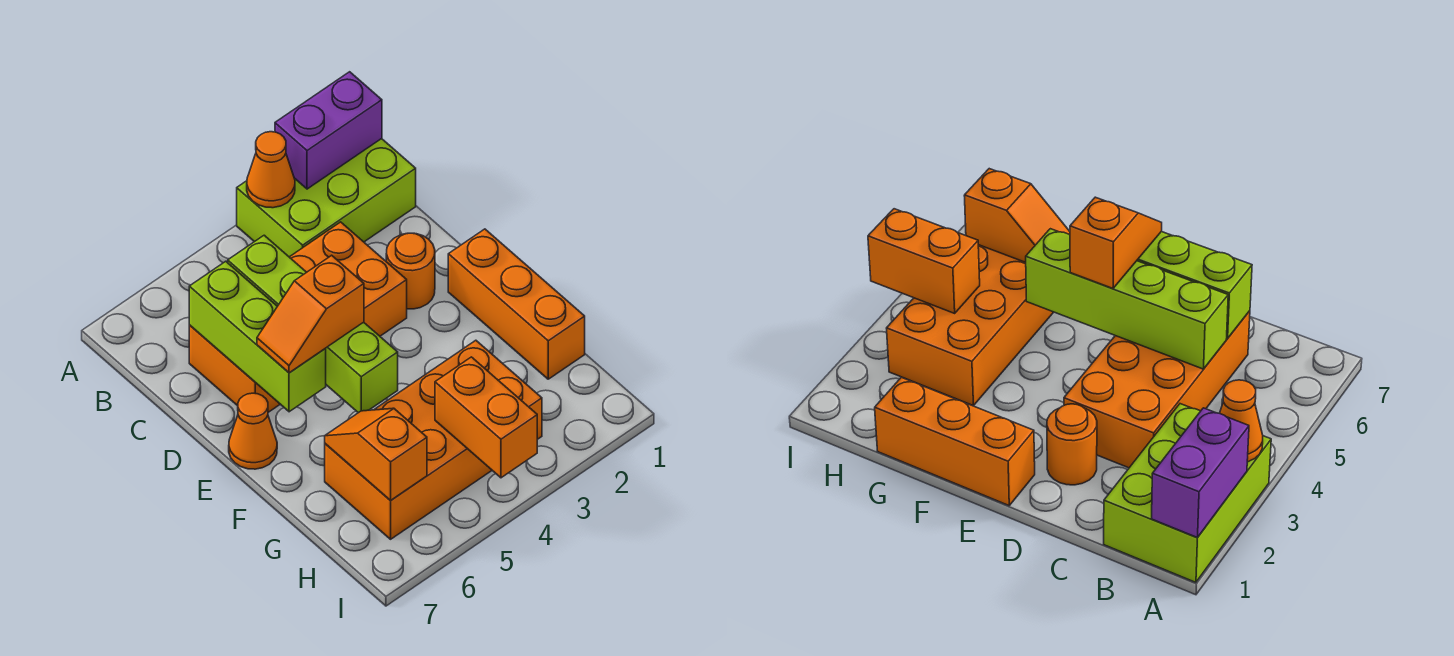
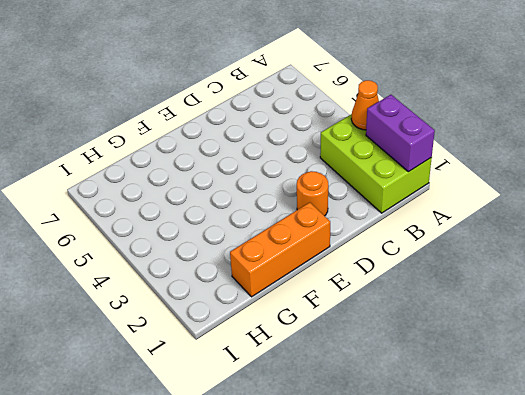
none -> orange 2x4 brick [189,222,407,412]
none -> orange 1x1 cone [229,393,277,469]
none -> orange 2x4 brick [325,340,542,539]

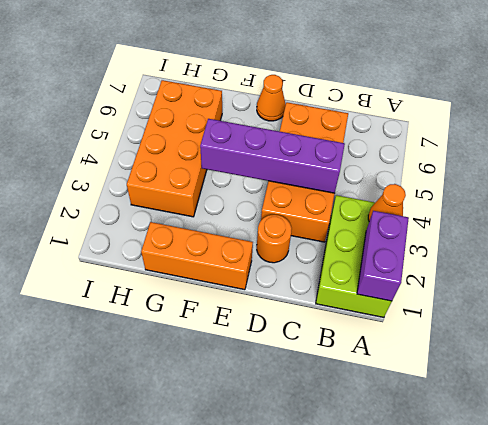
purple 1x4 brick [200,119,345,193] -> none
none -> lime 1x4 brick [228,235,398,413]
none -> lime 1x3 brick [189,261,326,412]
none -> orange 1x2 slope [325,408,427,500]

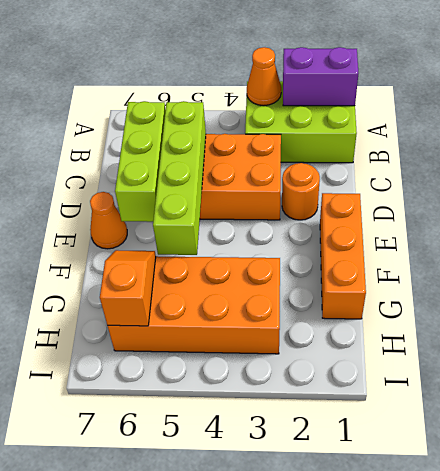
none -> orange 1x2 brick [435,357,537,478]
none -> orange 1x2 slope [257,255,364,373]

